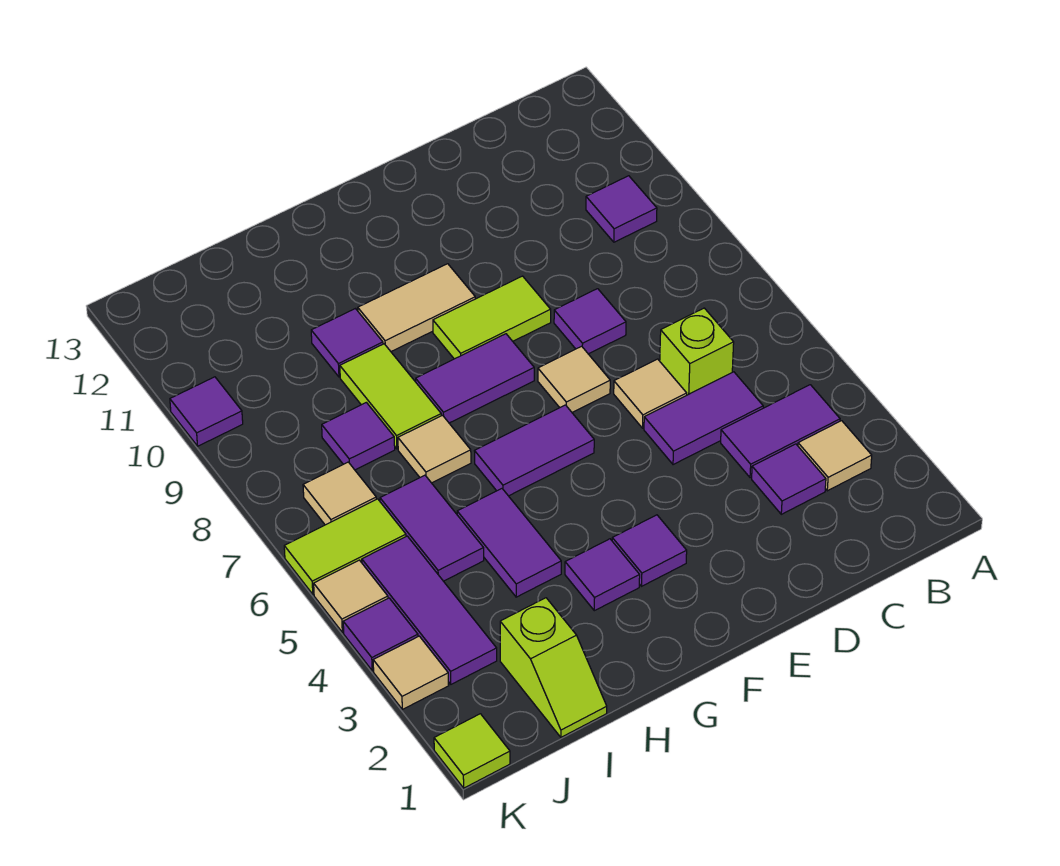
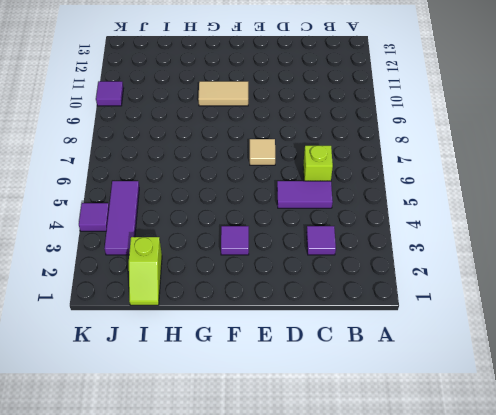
none -> tan 1x1 tile [798,421,872,491]
none -> purple 1x2 tile [721,385,840,478]
none -> purple 1x1 tile [586,176,657,242]
none -> tan 1x1 tile [614,359,687,428]

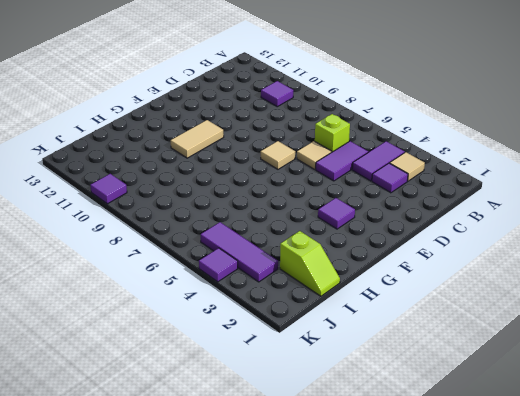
none -> purple 1x1 tile [554,289,626,354]
none -> lime 1x2 tile [433,276,551,359]
none -> purple 1x2 tile [475,405,594,496]
none -> purple 1x2 tile [416,334,534,423]

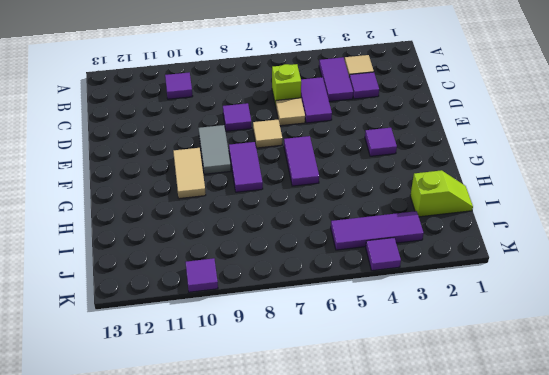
grey 1x2 tile [198,125,231,174] -> lime 1x2 tile [433,276,551,359]
none -> purple 1x1 tile [565,539,640,611]
none -> purple 1x2 tile [457,489,561,597]
none -> tan 1x1 tile [398,415,471,483]
none -> lime 1x2 tile [340,344,441,449]

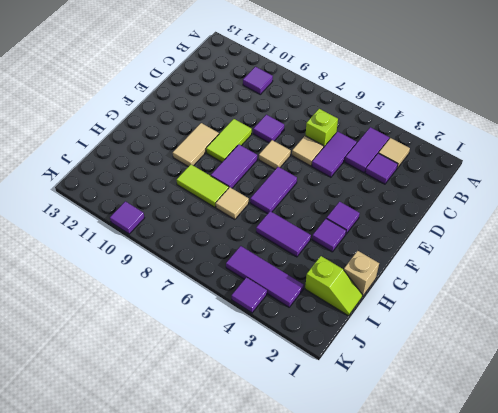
tan 1x1 brick [344,251,379,296] -> none
none -> purple 1x1 tile [311,309,383,377]
none -> purple 1x2 tile [380,475,484,581]
none -> purple 1x1 tile [322,402,395,470]
none -> lime 1x2 tile [284,499,406,594]

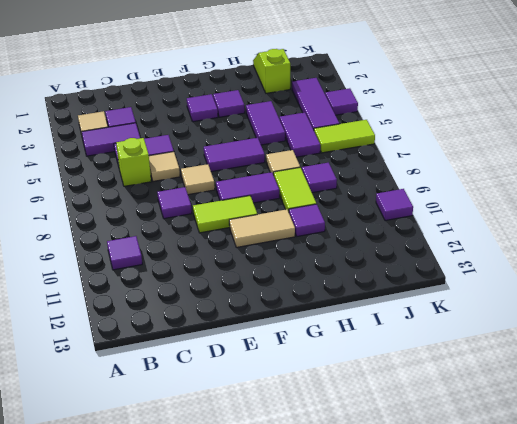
none -> tan 1x1 tile [303,462,376,525]
none -> lime 1x1 tile [434,714,510,788]
none -> tan 1x1 tile [373,636,449,709]
none -> tan 1x1 tile [314,560,388,632]

